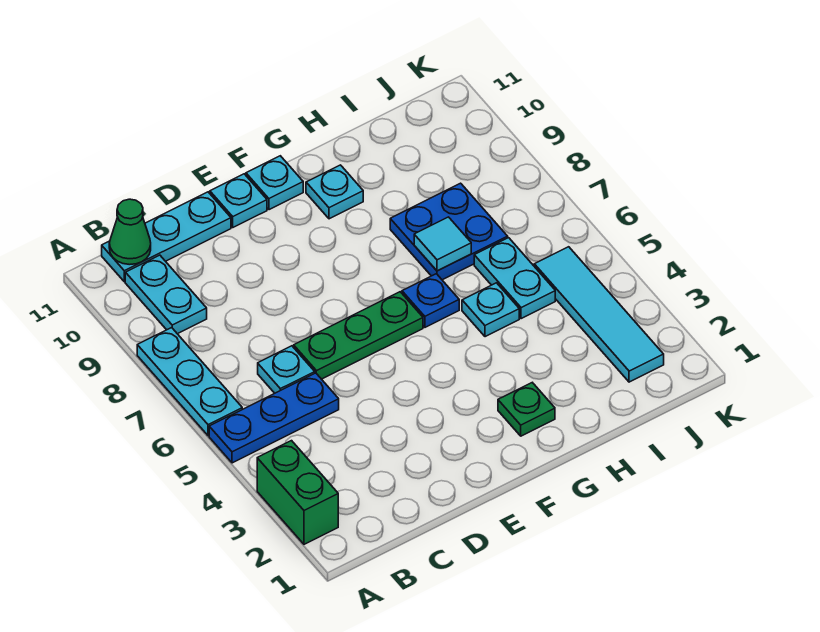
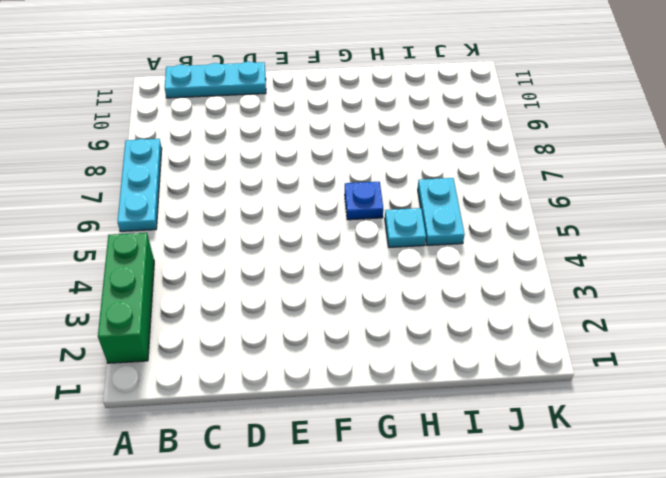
green 1x3 brick [98,233,154,363] -> green 1x2 brick [257,441,338,544]
none -> blue 1x3 plate [209,373,339,463]
none -> cyan 1x2 plate [125,255,207,334]
none -> cyan 1x1 plate [258,346,315,393]

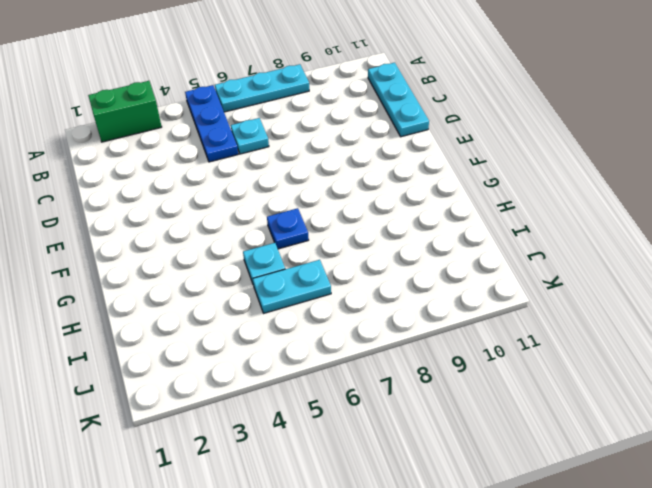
none -> cyan 1x2 plate [125,255,207,334]
none -> green 1x3 plate [294,292,423,379]
none -> cyan 1x1 plate [210,174,267,227]

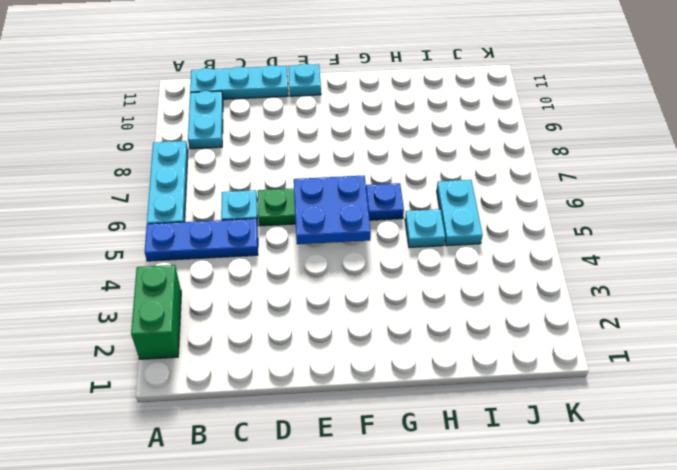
blue 2x2 plate [294,176,371,244] -> blue 2x2 plate moved to [390,183,508,280]
none -> cyan 1x1 plate [246,156,303,210]
none -> green 1x1 plate [498,383,555,436]
none -> cyan 1x1 plate [306,165,363,219]

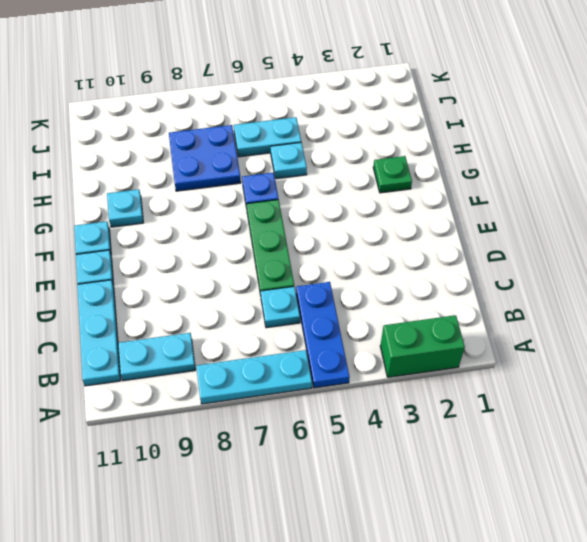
none -> cyan 1x4 tile [534,247,664,382]
none -> green 1x1 cone [109,199,151,265]
none -> cyan 1x1 tile [414,217,471,271]

